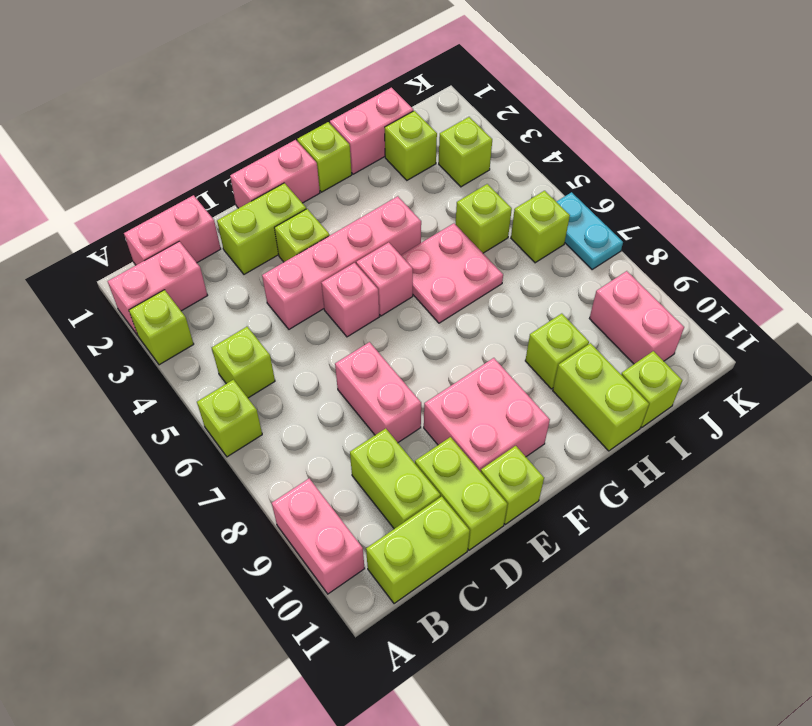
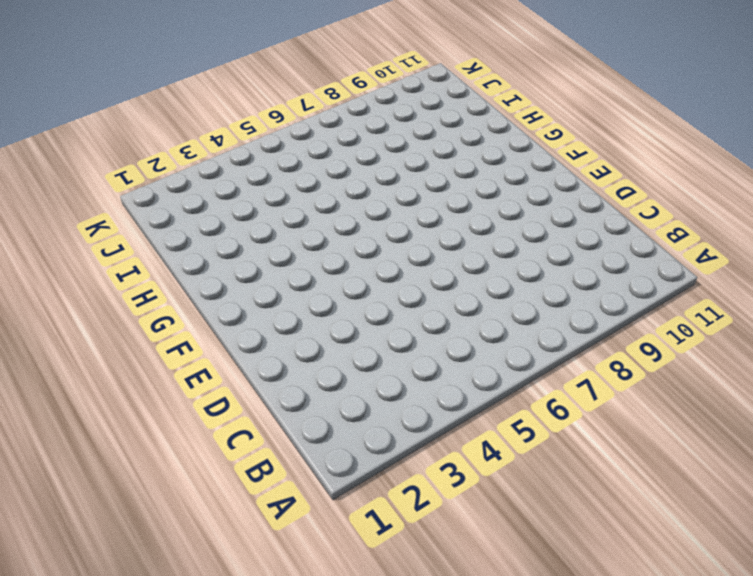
none -> pink 1x2 brick [108,241,208,336]
none -> lime 1x1 brick [129,290,194,365]
none -> lime 1x1 brick [197,380,262,457]
none -> pink 1x2 brick [272,479,365,594]

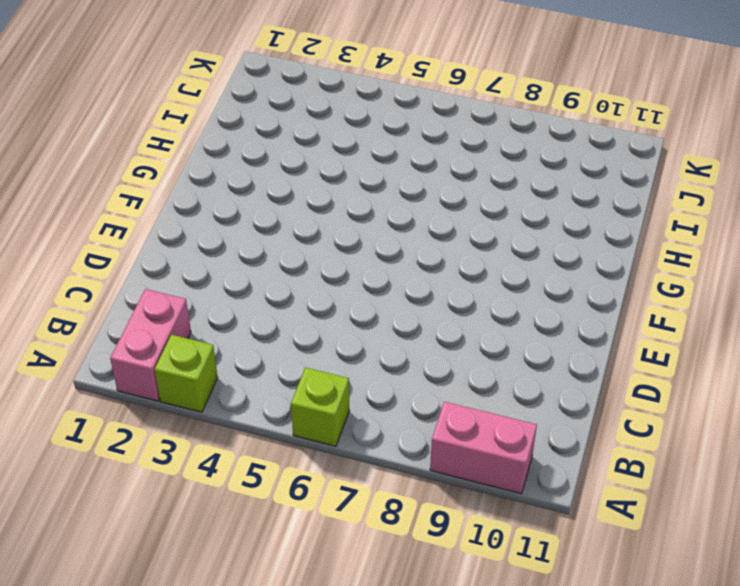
none -> pink 1x2 brick [124,195,221,265]
none -> lime 1x1 brick [212,327,275,398]
none -> lime 1x2 brick [366,497,470,604]
none -> lime 1x2 brick [350,428,440,529]

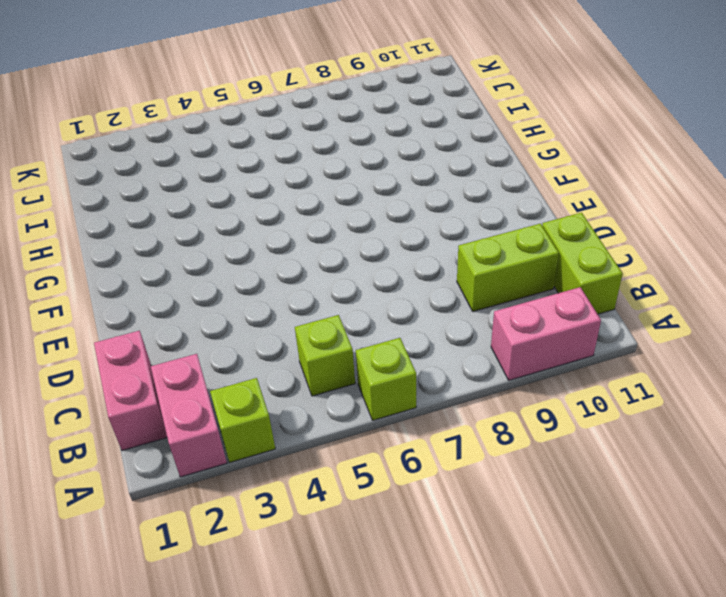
none -> lime 1x2 brick [217,183,306,274]
none -> pink 1x4 brick [262,196,421,329]
none -> pink 1x2 brick [335,342,421,442]
none -> lime 1x2 brick [415,437,507,550]

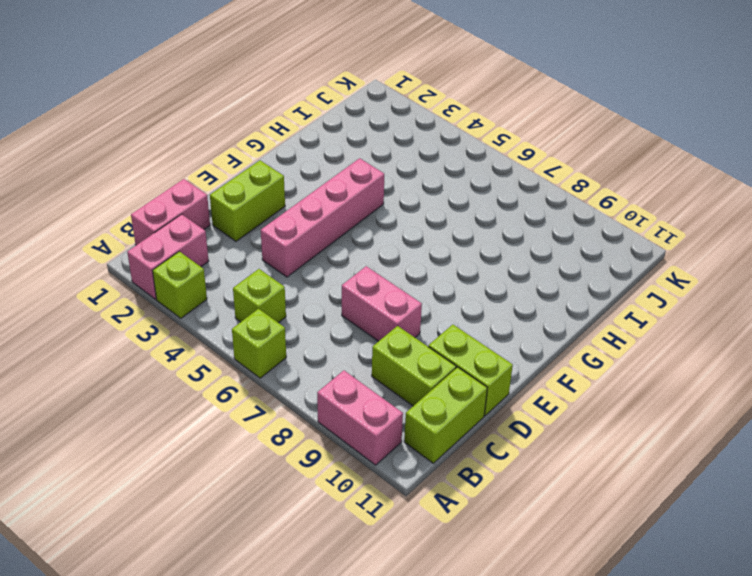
none -> pink 1x2 brick [230,140,320,208]
none -> lime 1x1 brick [275,209,330,262]
none -> pink 1x1 brick [321,263,379,337]
none -> pink 2x2 brick [424,358,550,472]

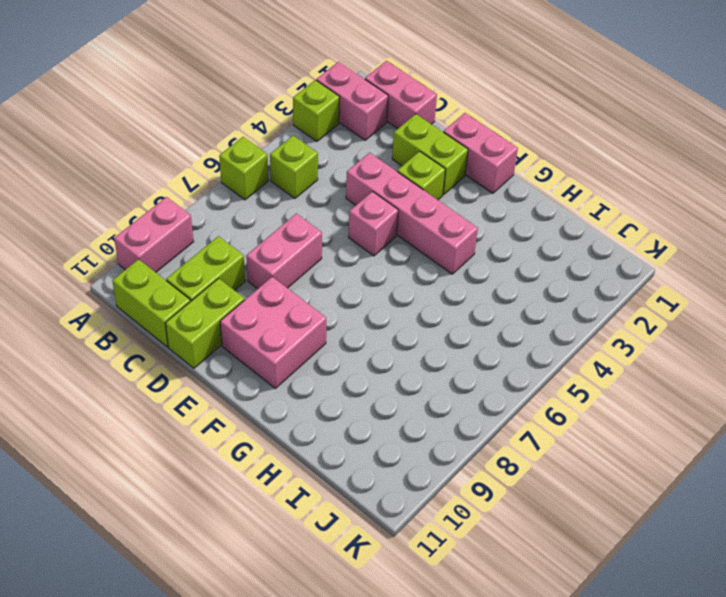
none -> lime 1x1 brick [481,446,544,524]
none -> pink 1x1 brick [356,242,413,316]
none -> lime 1x1 brick [297,122,352,192]
none -> pink 2x2 plate [401,223,503,323]

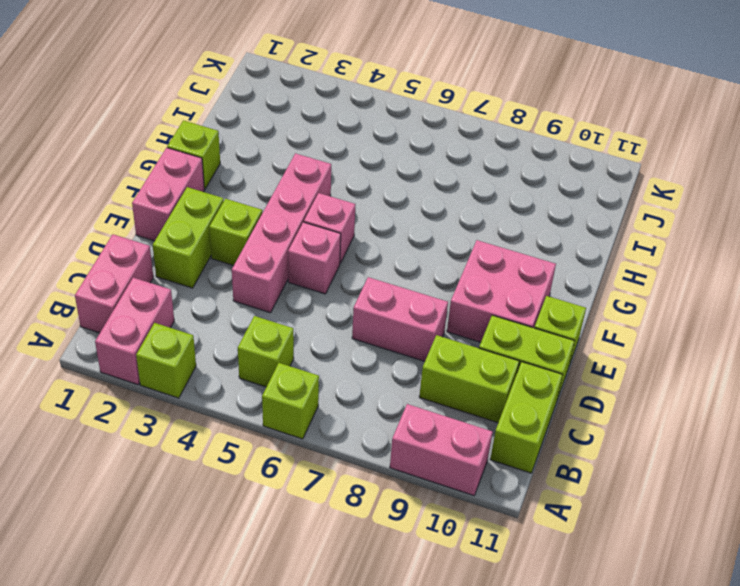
none -> pink 2x2 plate [401,223,503,323]
none -> pink 1x2 brick [330,88,413,174]
none -> lime 1x1 brick [525,314,589,389]
none -> lime 1x2 brick [553,343,649,451]

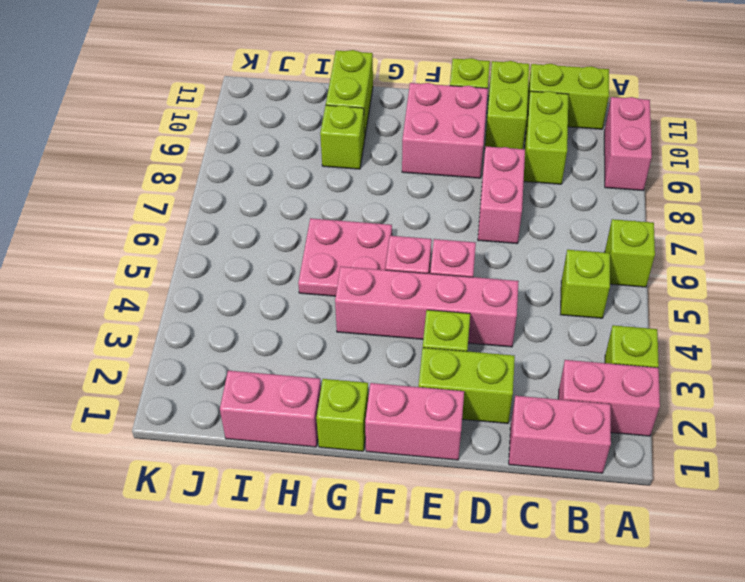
none -> lime 1x1 brick [385,111,437,180]
none -> lime 1x1 brick [455,184,512,253]
none -> lime 1x1 brick [621,351,682,427]
none -> lime 1x1 brick [439,117,492,187]

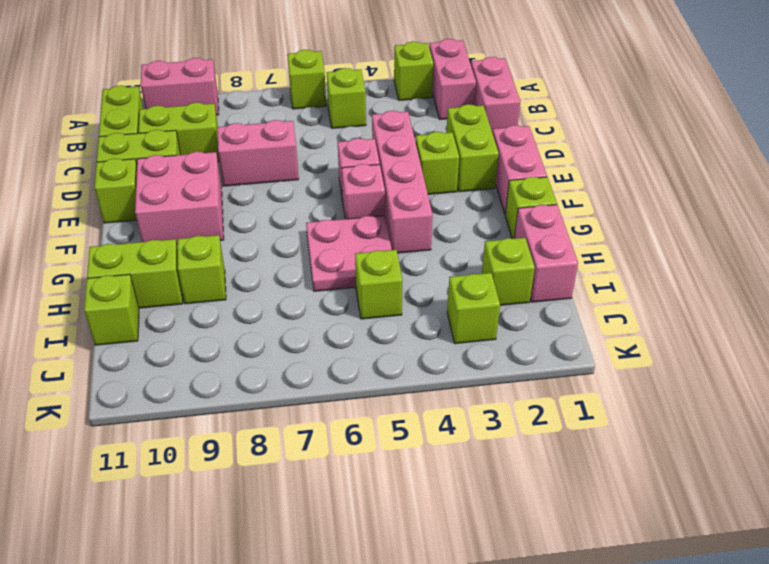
none -> lime 1x1 brick [511,191,570,263]
none -> pink 1x2 brick [590,271,684,364]
none -> cyan 1x2 plate [556,192,623,270]

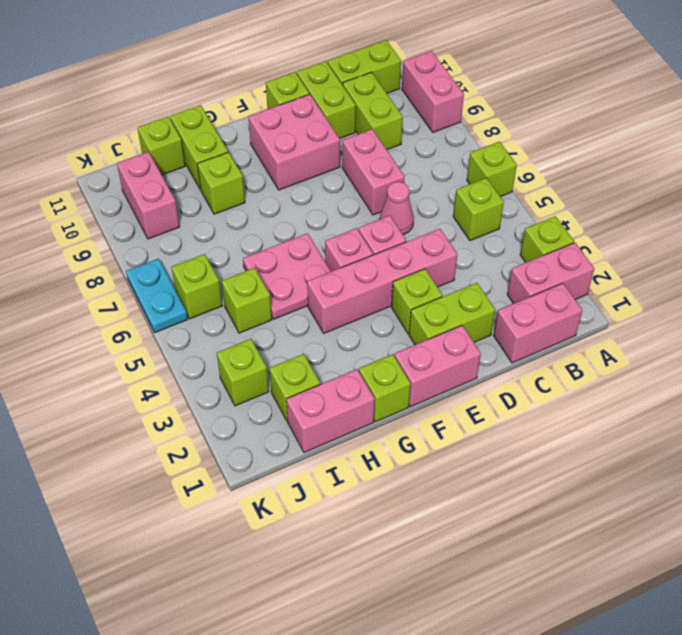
pink 1x1 cone [380,182,414,235] -> none

